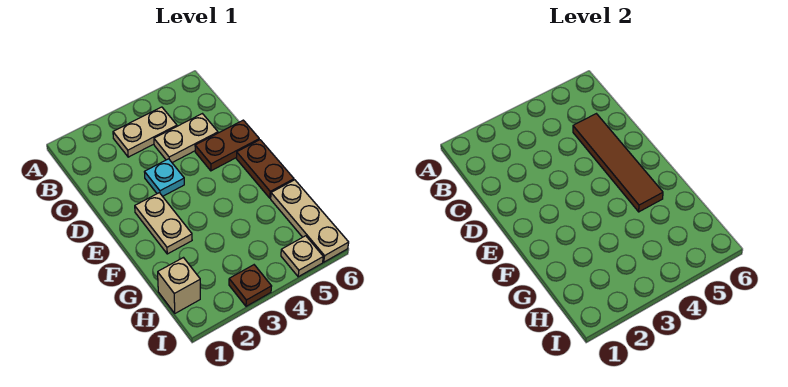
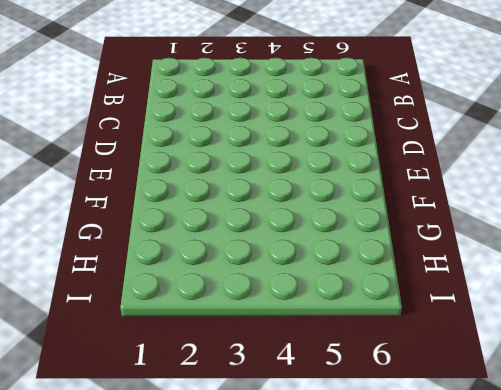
none -> tan 1x2 plate [113,107,177,157]
none -> tan 1x2 plate [154,114,218,163]

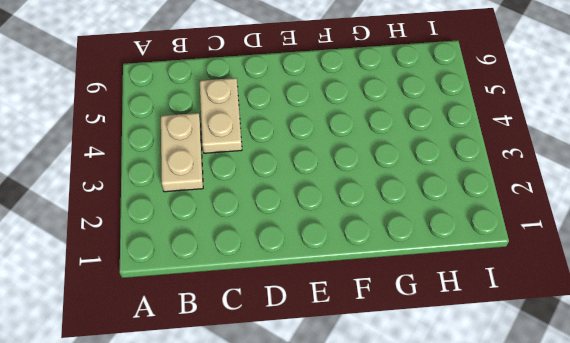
none -> cyan 1x1 plate [145,159,184,196]
none -> brown 1x2 plate [195,120,259,171]

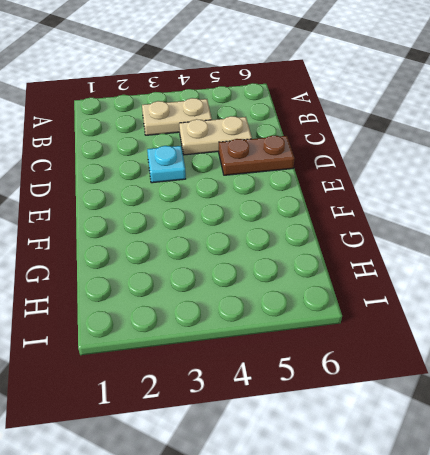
none -> tan 1x2 plate [135,193,192,254]
none -> brown 1x2 plate [236,140,294,198]

